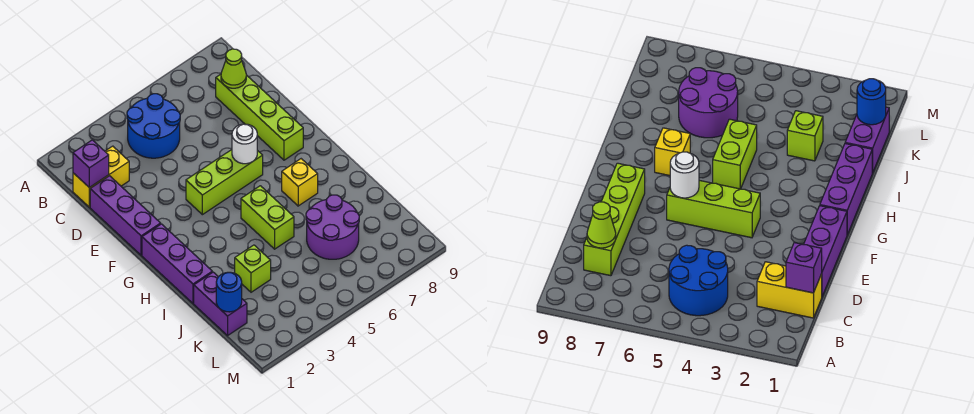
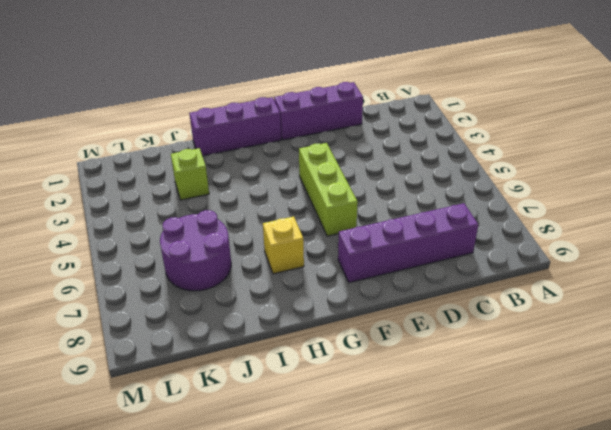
purple 1x4 brick [338,203,478,283] -> lime 1x4 brick [216,74,303,160]
none -> blue 2x2 round brick [127,94,180,158]
none -> yellow 1x2 brick [73,146,129,207]
none -> lime 1x2 brick [241,186,294,249]

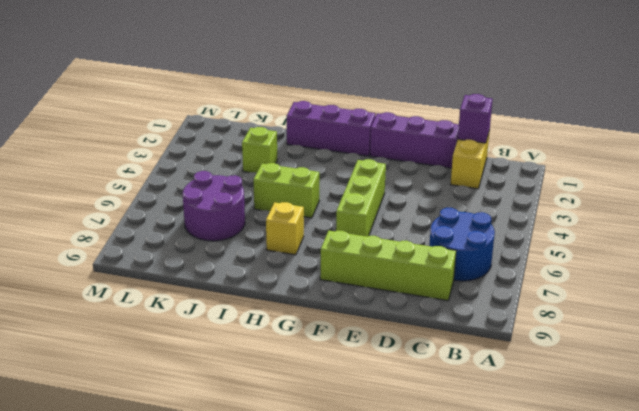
blue 2x2 round brick [429,207,495,281] -> blue 2x2 round brick moved to [127,94,180,158]
none -> purple 1x2 brick [194,272,247,336]
none -> lime 1x1 cone [221,49,246,88]
none -> white 1x1 round brick [232,124,257,164]

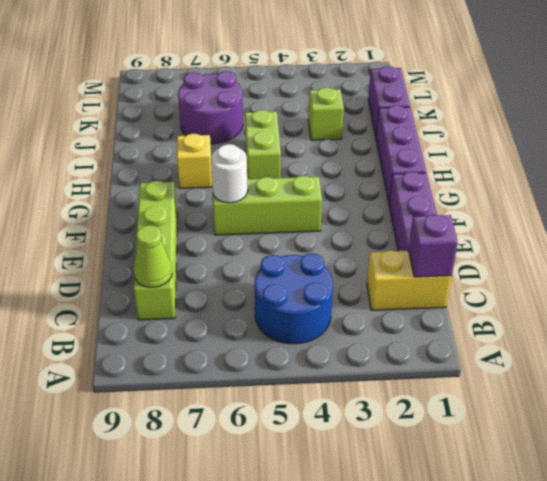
none -> blue 1x1 round brick [216,272,242,312]

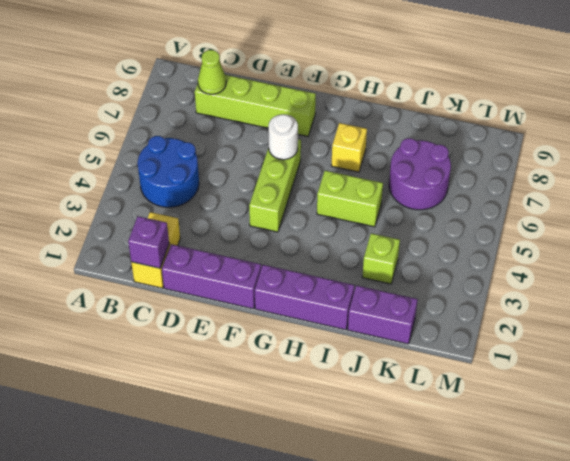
none -> blue 1x1 round brick [216,272,242,312]

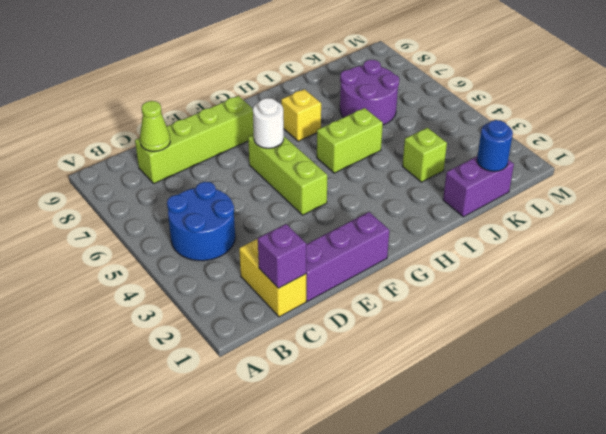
none -> purple 1x3 brick [142,224,212,303]

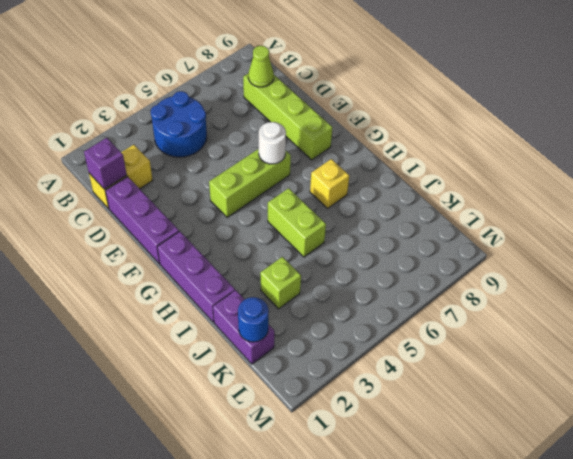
none -> purple 2x2 round brick [306,195,359,259]

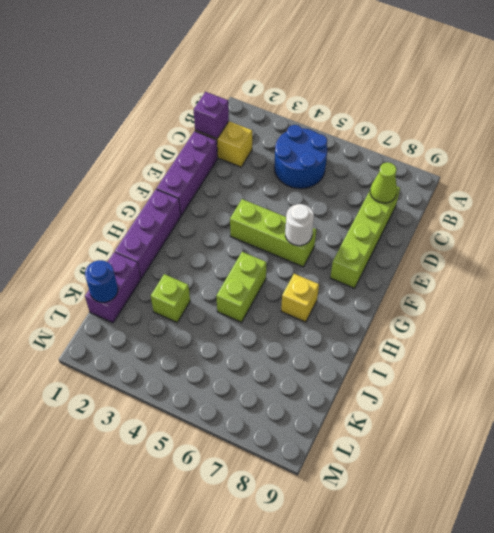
none -> purple 2x2 round brick [306,195,359,259]

